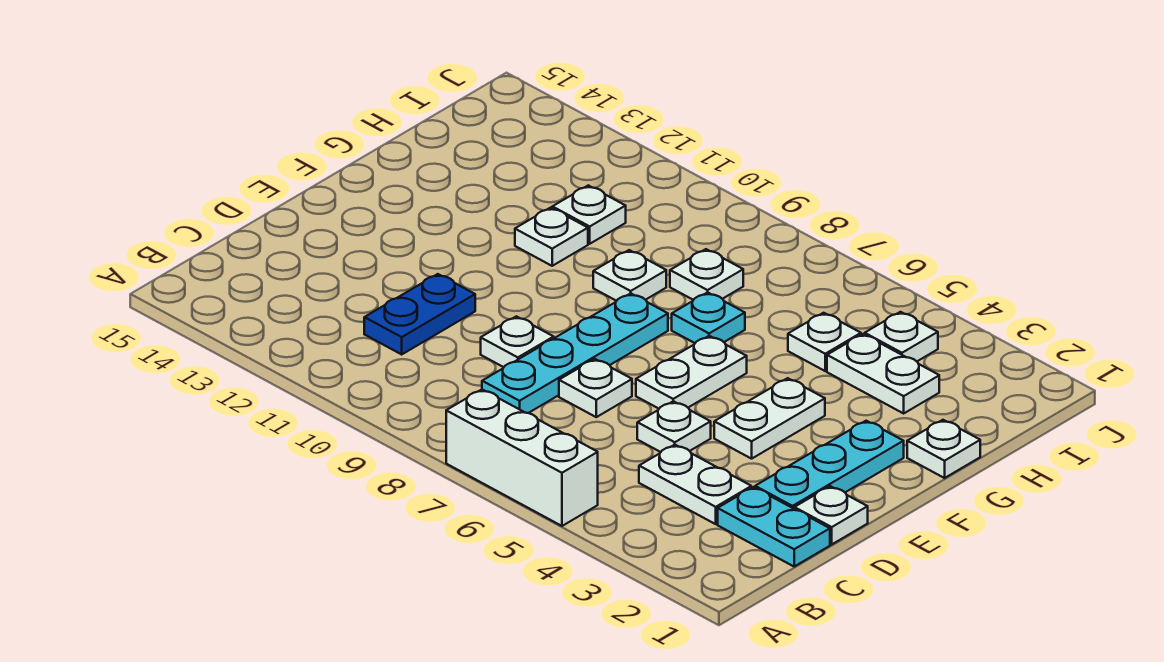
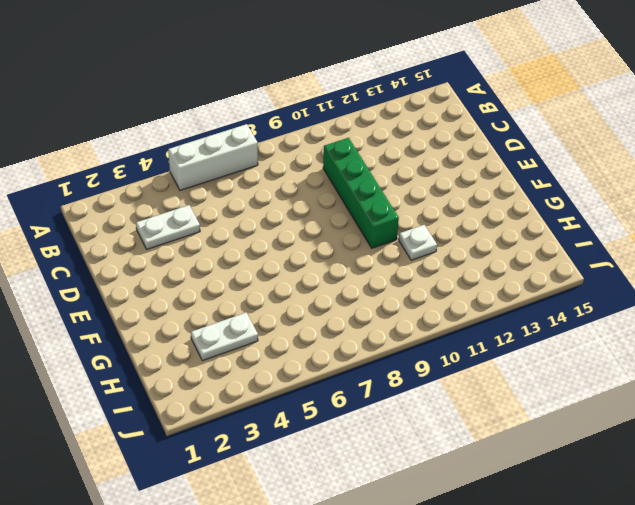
green 1x4 brick [323,138,399,248] -> none
none -> cyan 1x2 plate [718,487,830,566]
none -> cyan 1x4 plate [482,293,668,413]
none -> blue 1x2 plate [364,274,475,354]

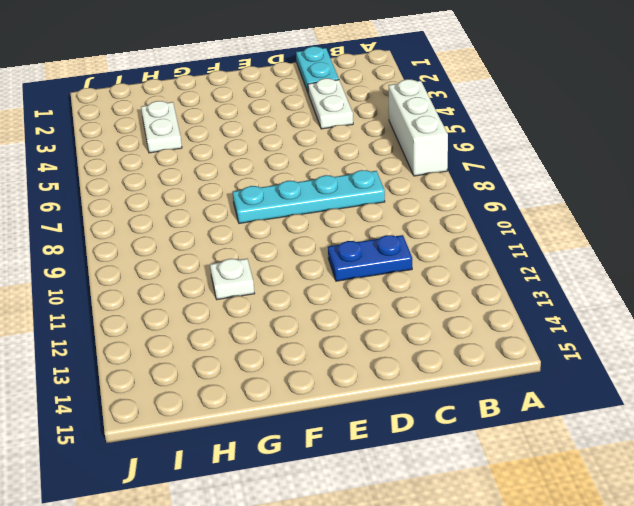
none -> white 1x1 plate [794,486,868,544]
none -> cyan 1x3 plate [755,421,904,509]
none -> white 1x1 plate [637,401,711,452]

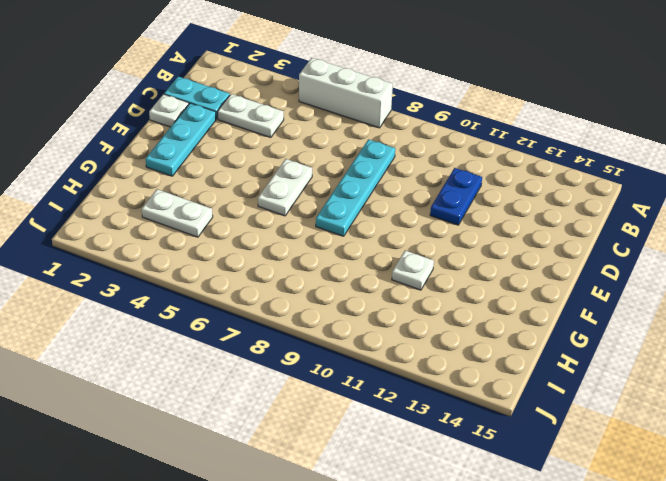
none -> white 1x1 plate [637,401,711,452]
none -> white 1x1 plate [559,359,632,417]
none -> white 1x1 plate [481,316,554,367]

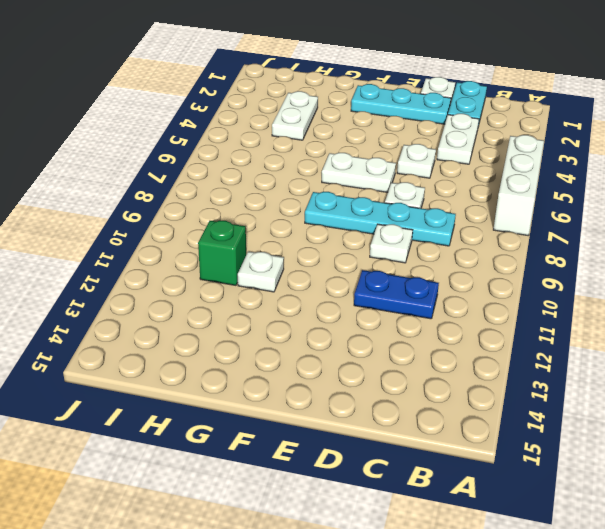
green 1x1 brick [198,221,246,285] -> white 1x1 plate [552,185,626,244]
none -> white 1x2 plate [714,378,825,459]
none -> white 1x1 plate [907,420,980,478]
none -> cyan 1x1 plate [672,292,745,343]

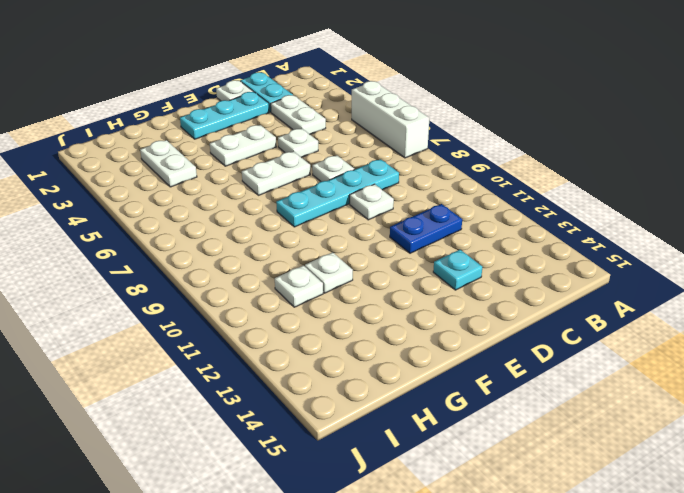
cyan 1x1 plate [433,250,482,290] -> cyan 1x1 plate moved to [672,292,745,343]
none -> white 1x1 plate [907,420,980,478]
none -> white 1x1 plate [593,250,666,301]
none -> white 1x1 plate [788,313,861,371]

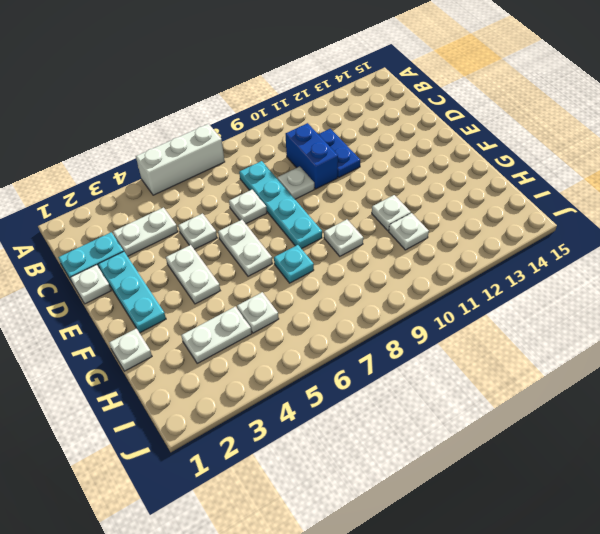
blue 1x2 brick [286,123,338,189] -> none
none -> white 1x1 plate [670,249,743,300]
none -> white 1x1 plate [865,312,938,361]

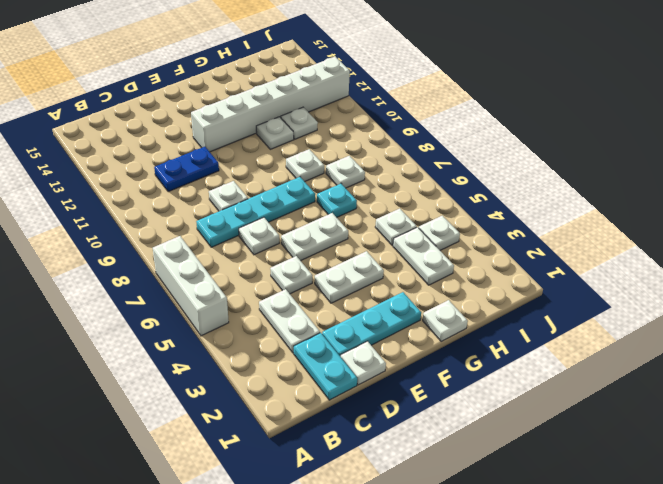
white 1x6 brick [191,57,350,152] -> none

